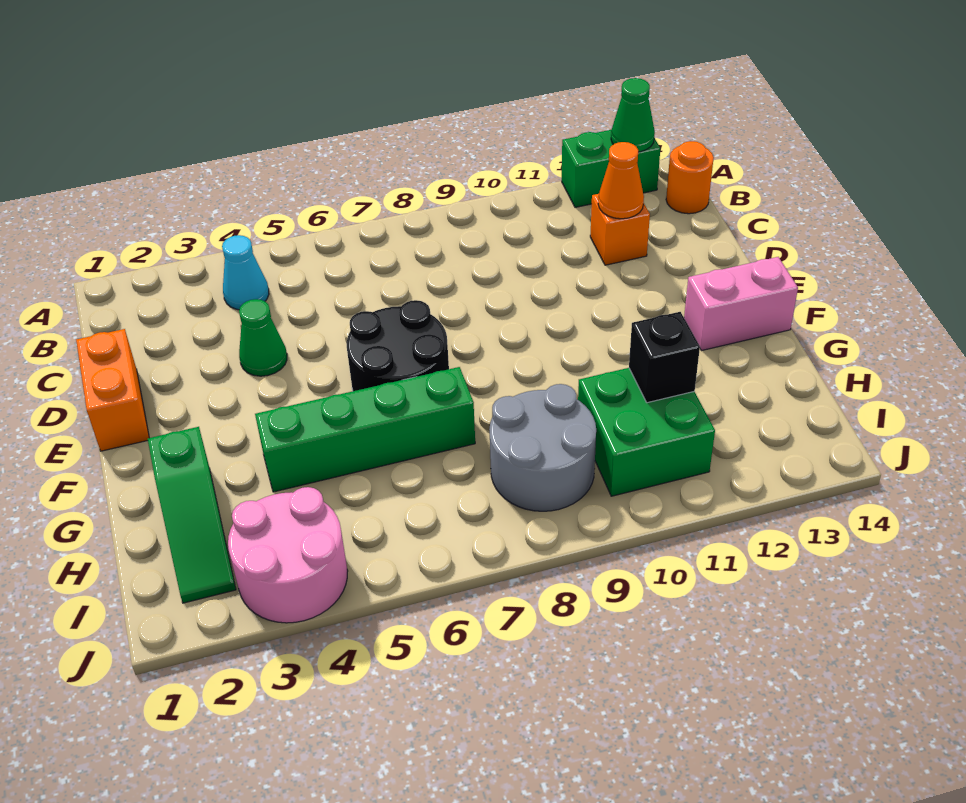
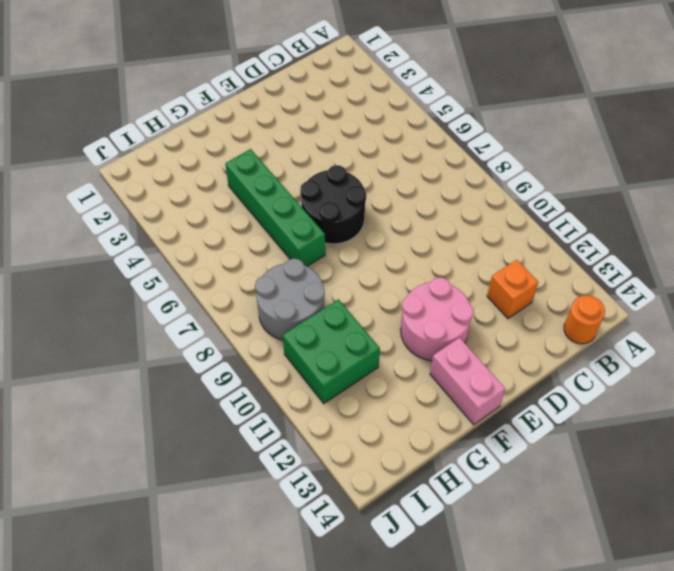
pink 2x2 round brick [401,277,473,361] -> pink 2x2 round brick moved to [228,487,348,623]
none -> green 1x2 brick [562,130,660,207]
none -> cyan 1x1 cone [222,235,269,310]
none -> orange 1x2 brick [76,329,149,451]

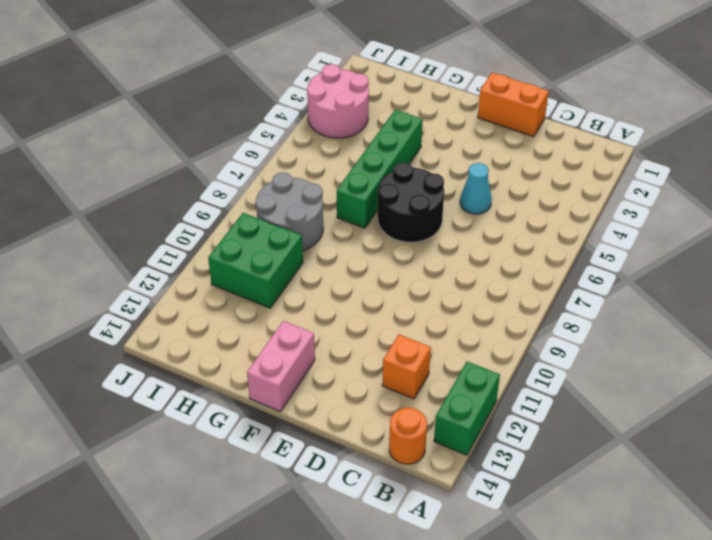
cyan 1x1 cone [460,163,492,214] -> cyan 1x1 cone moved to [222,235,269,310]
none -> green 1x1 cone [239,299,287,376]
none -> green 1x3 slope [148,427,236,603]
none -> green 1x1 cone [611,78,655,152]

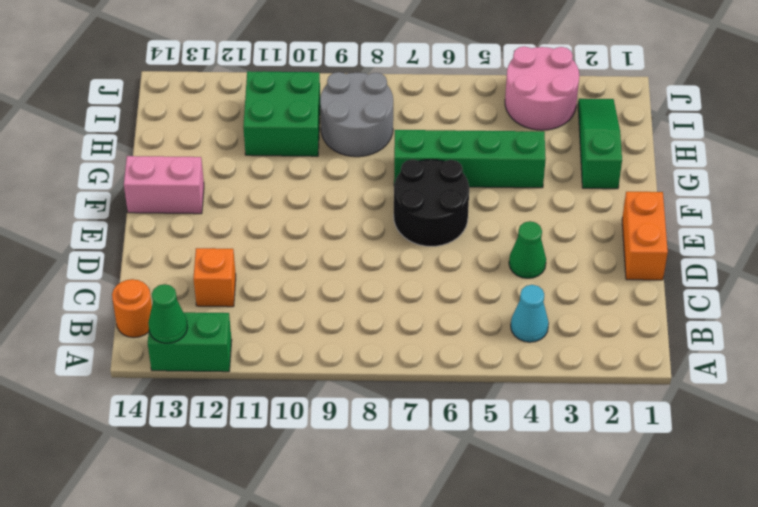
none -> orange 1x1 cone [598,142,644,219]
none -> black 1x1 brick [629,312,700,403]

